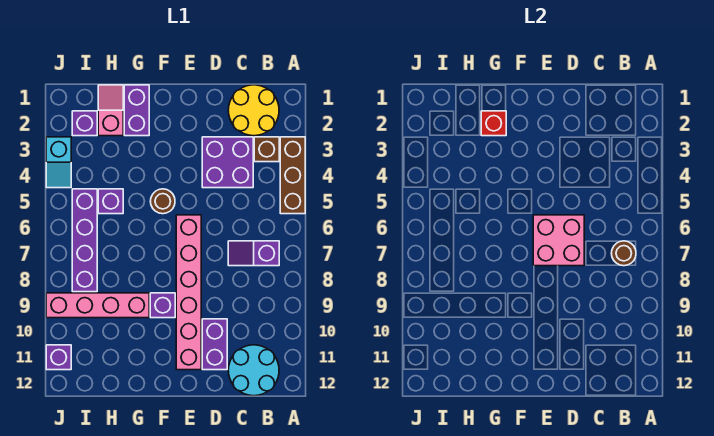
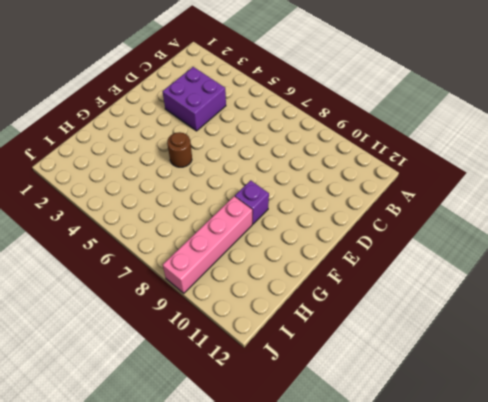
none -> brown 1x3 brick [280,137,305,214]
none -> yellow 2x2 round brick [228,85,279,136]
none -> brown 1x1 brick [254,137,279,162]

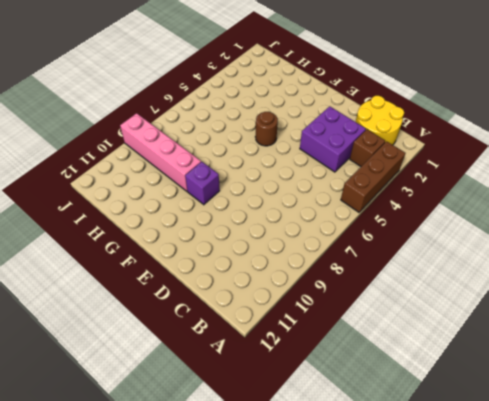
none -> purple 1x2 slope [228,241,279,266]
none -> cyan 2x2 round brick [228,345,279,396]
none -> purple 1x2 brick [202,319,227,370]

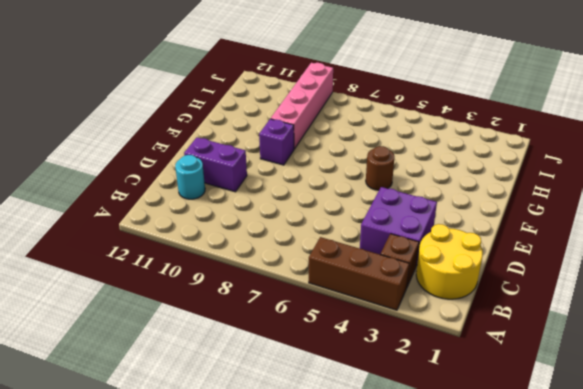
cyan 1x1 round brick [175,155,205,199] -> cyan 2x2 round brick [228,345,279,396]
none -> purple 1x2 slope [228,241,279,266]
none -> pink 1x6 brick [176,215,201,370]
none -> purple 1x2 brick [124,85,149,136]

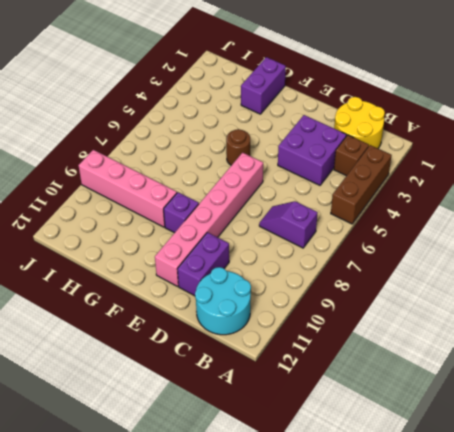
none -> pink 1x2 slope [98,85,123,136]
none -> purple 1x1 brick [98,189,123,214]
none -> purple 1x1 brick [72,111,97,136]

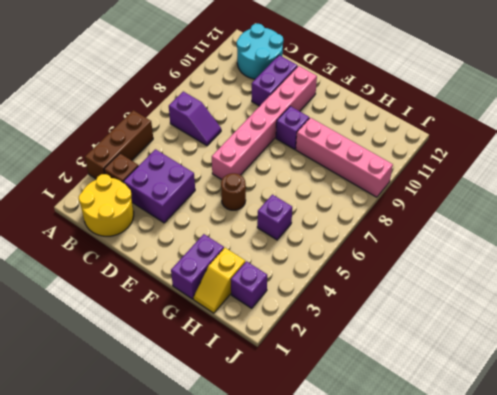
yellow 1x2 slope [193,248,245,313] -> pink 1x2 slope [98,85,123,136]
none -> purple 1x4 brick [72,189,97,292]
none -> cyan 1x2 slope [46,137,71,188]
none -> purple 1x1 brick [46,345,71,370]

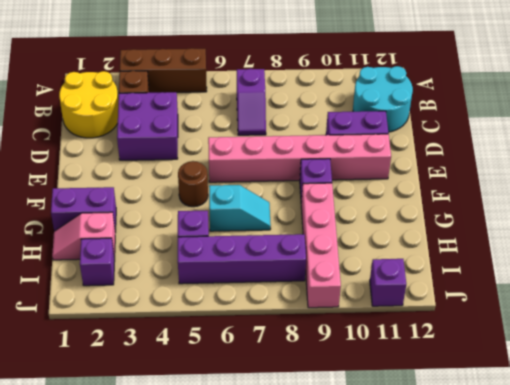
cyan 1x2 slope [209,185,271,231] -> cyan 1x2 slope moved to [46,137,71,188]
none -> brown 1x1 round brick [611,241,636,266]
none -> pink 2x2 brick [533,215,584,266]
none -> red 1x1 brick [481,111,506,136]

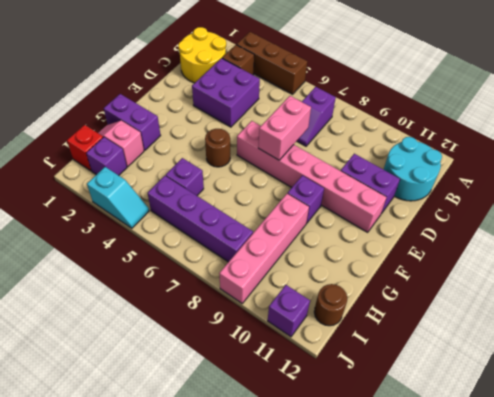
pink 1x2 brick [258,96,311,160] -> pink 2x2 brick [533,215,584,266]
red 1x1 brick [67,125,103,171] -> red 1x1 brick moved to [481,111,506,136]
brown 1x1 round brick [314,284,347,326] -> brown 1x1 round brick moved to [611,241,636,266]

